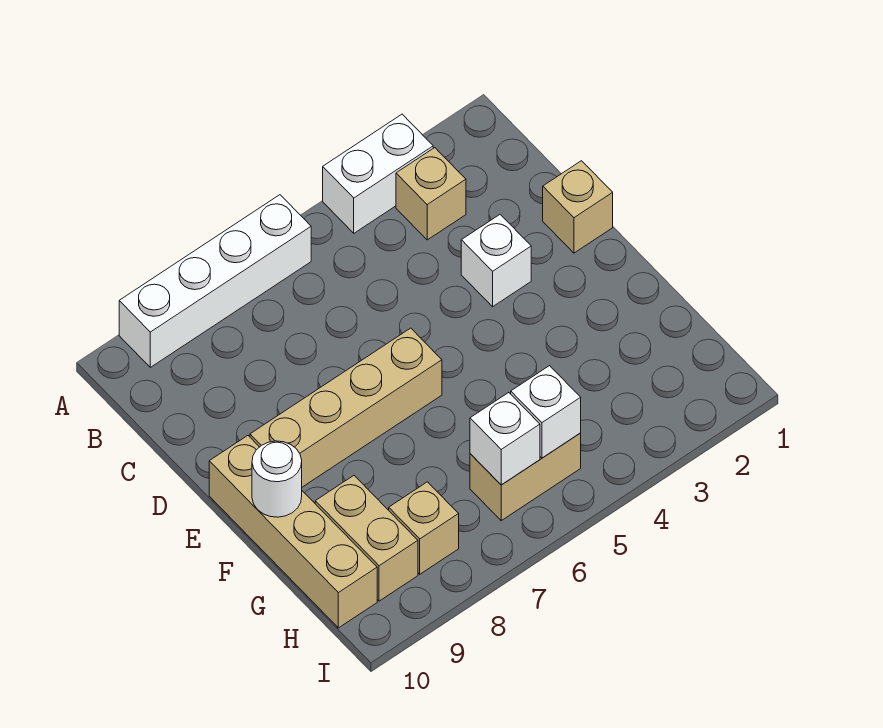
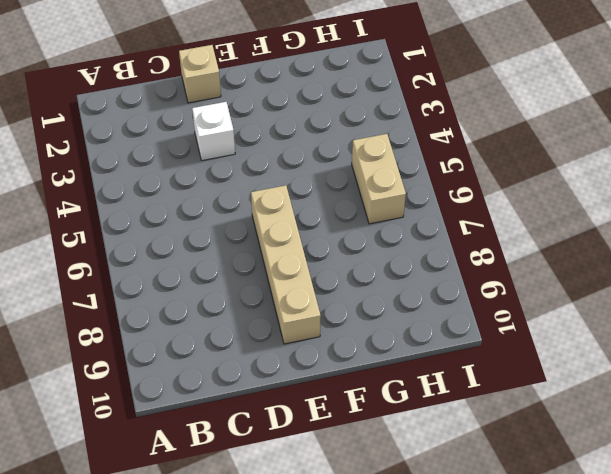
none -> white 1x2 brick [323,114,433,233]
none -> white 1x4 brick [119,195,311,367]
none -> tan 1x1 brick [396,148,466,240]

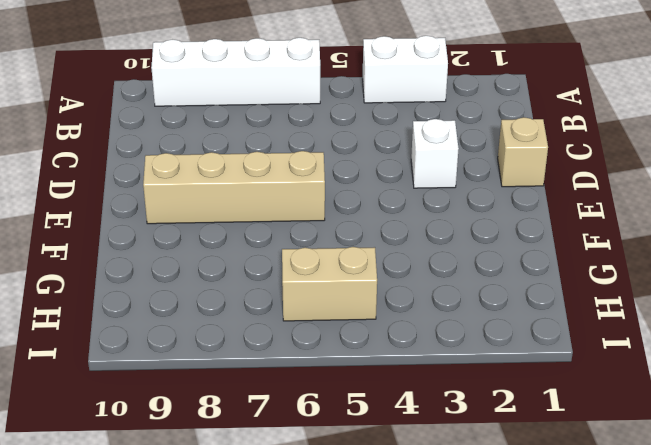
none -> tan 1x1 brick [396,148,466,240]
none -> tan 1x4 brick [209,436,377,628]
none -> tan 1x2 brick [315,476,418,601]

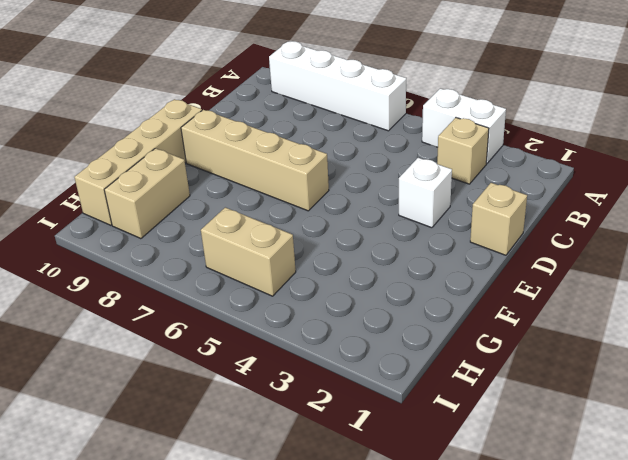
none -> tan 1x1 brick [389,482,459,574]
none -> white 1x1 round brick [252,441,302,517]
none -> white 1x1 brick [511,366,581,458]

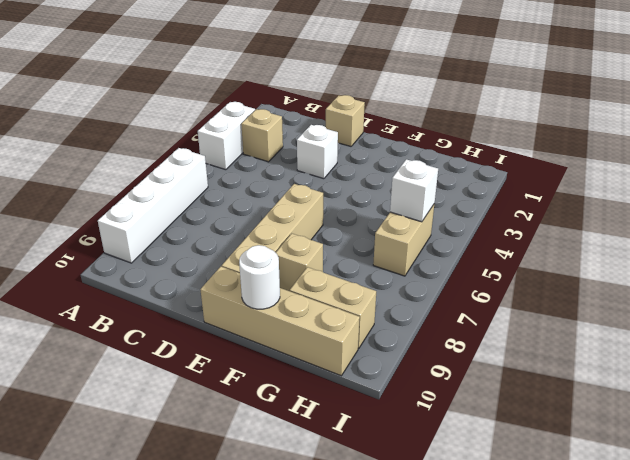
tan 1x1 brick [276,234,323,291] -> tan 1x1 brick moved to [389,482,459,574]
none -> white 1x1 brick [470,393,540,485]

